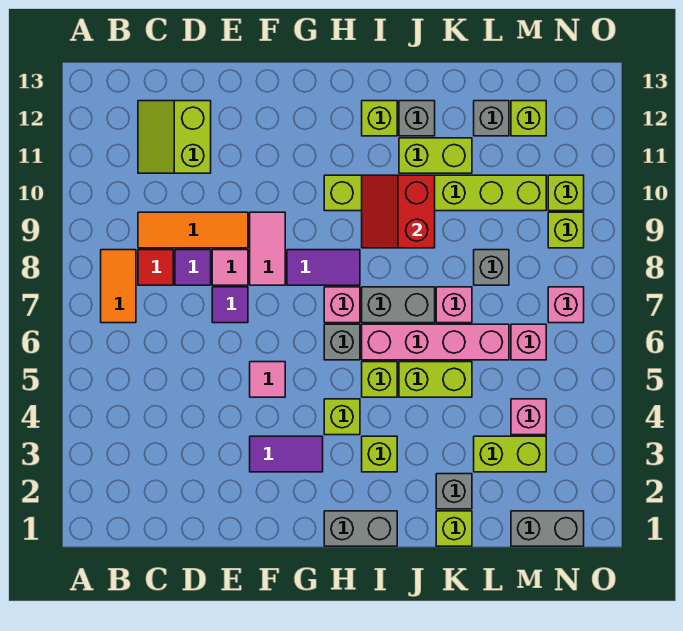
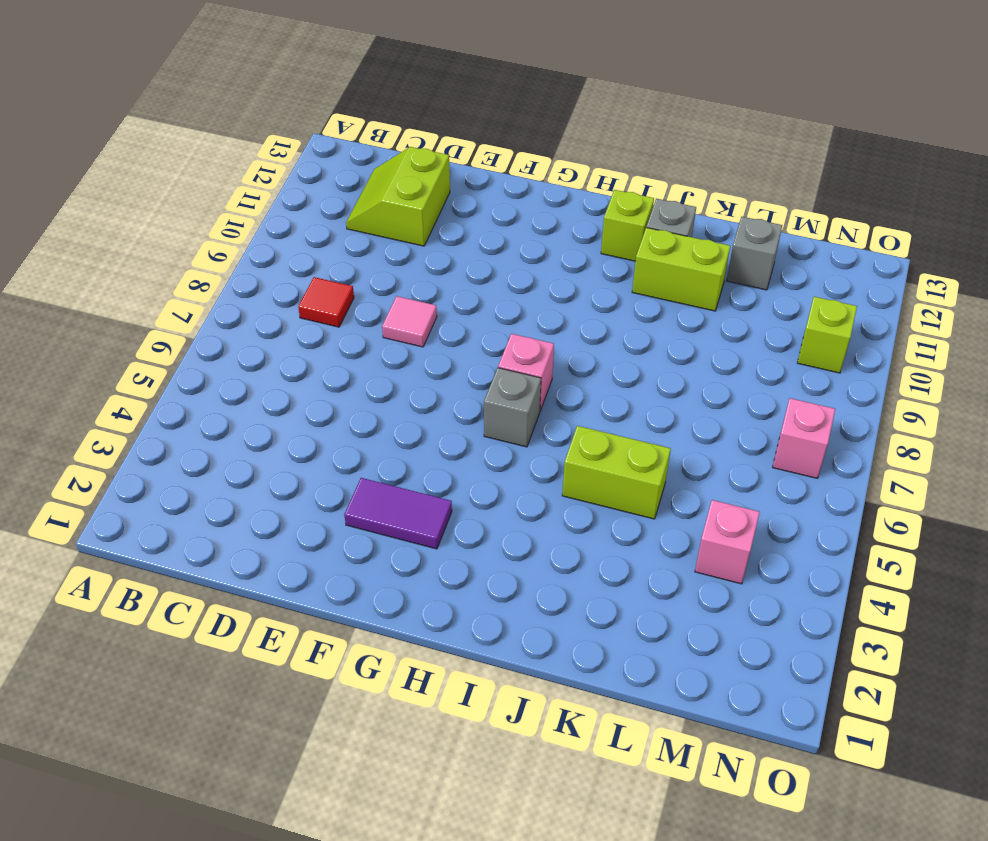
none -> orange 1x2 tile [101,250,136,323]
none -> orange 1x3 tile [138,212,248,248]
none -> purple 1x1 tile [175,250,211,285]
none -> purple 1x1 tile [212,287,248,323]

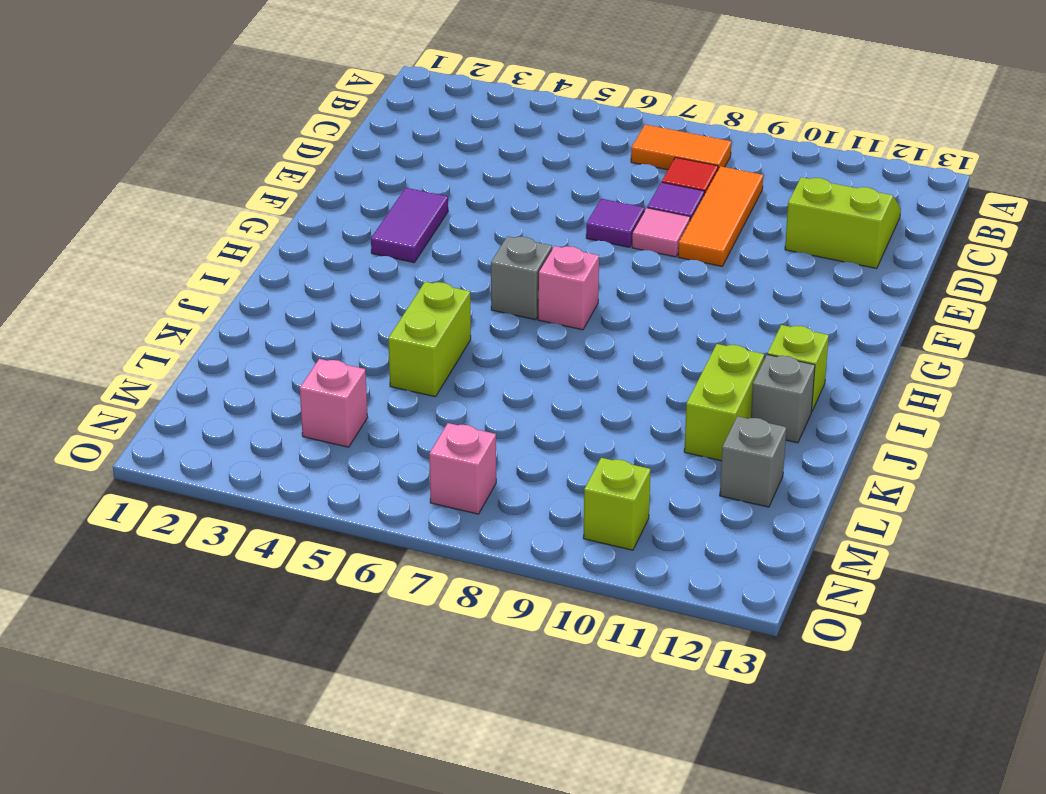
none -> pink 1x1 tile [250,362,285,397]
none -> pink 1x2 tile [250,212,285,285]
none -> purple 1x2 tile [287,250,360,285]
none -> grey 1x2 brick [324,511,397,546]

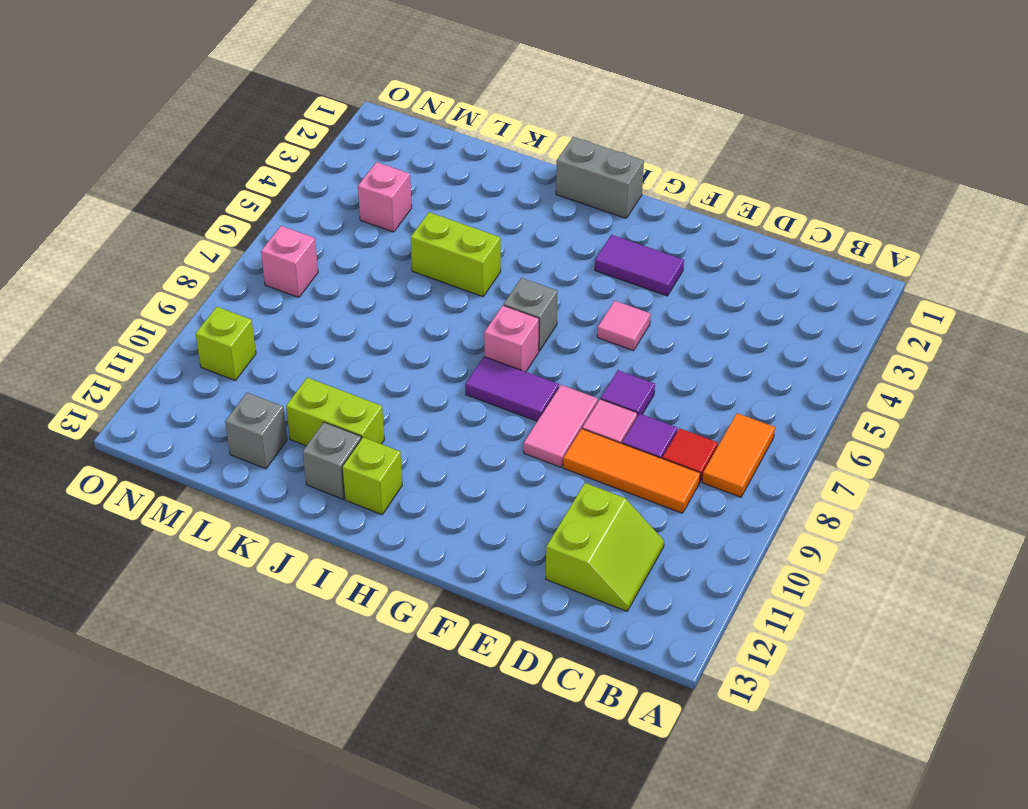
none -> lime 1x1 brick [324,399,360,435]
none -> lime 1x6 brick [324,175,546,211]
none -> lime 1x1 brick [362,436,397,472]
none -> lime 1x1 brick [362,362,397,397]

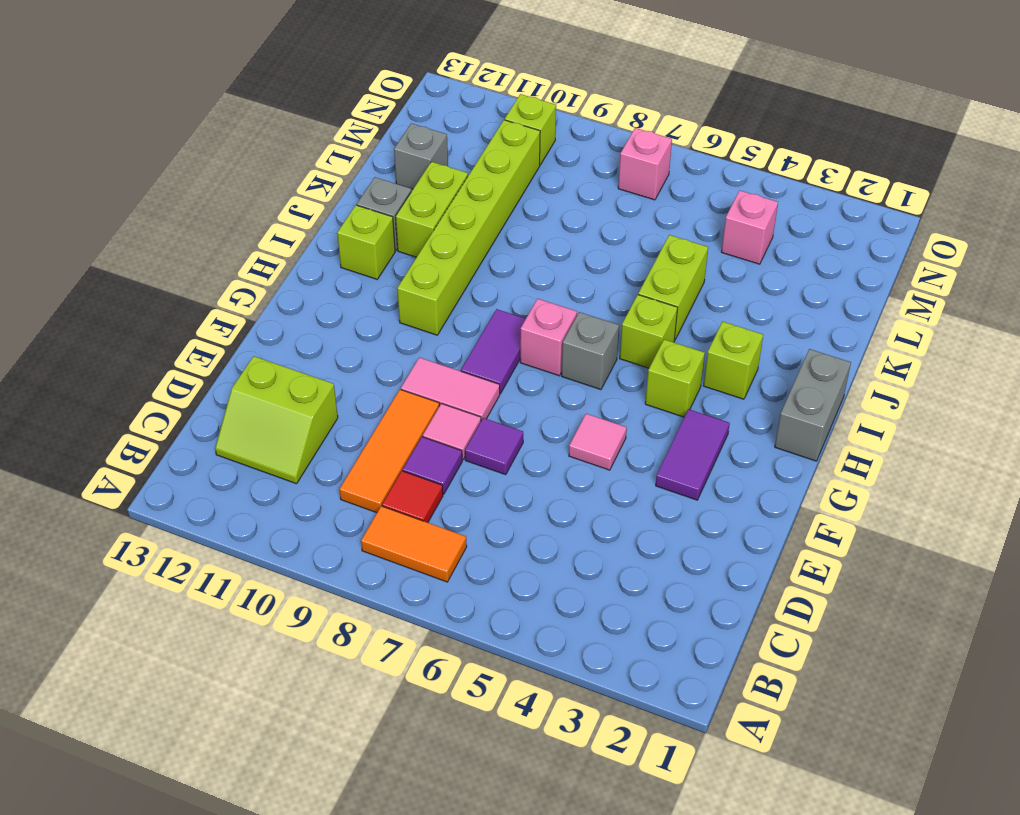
none -> pink 1x4 brick [362,324,509,360]
none -> grey 1x2 brick [362,287,435,323]
none -> lime 1x1 brick [436,511,472,546]
none -> grey 1x1 brick [436,474,472,509]

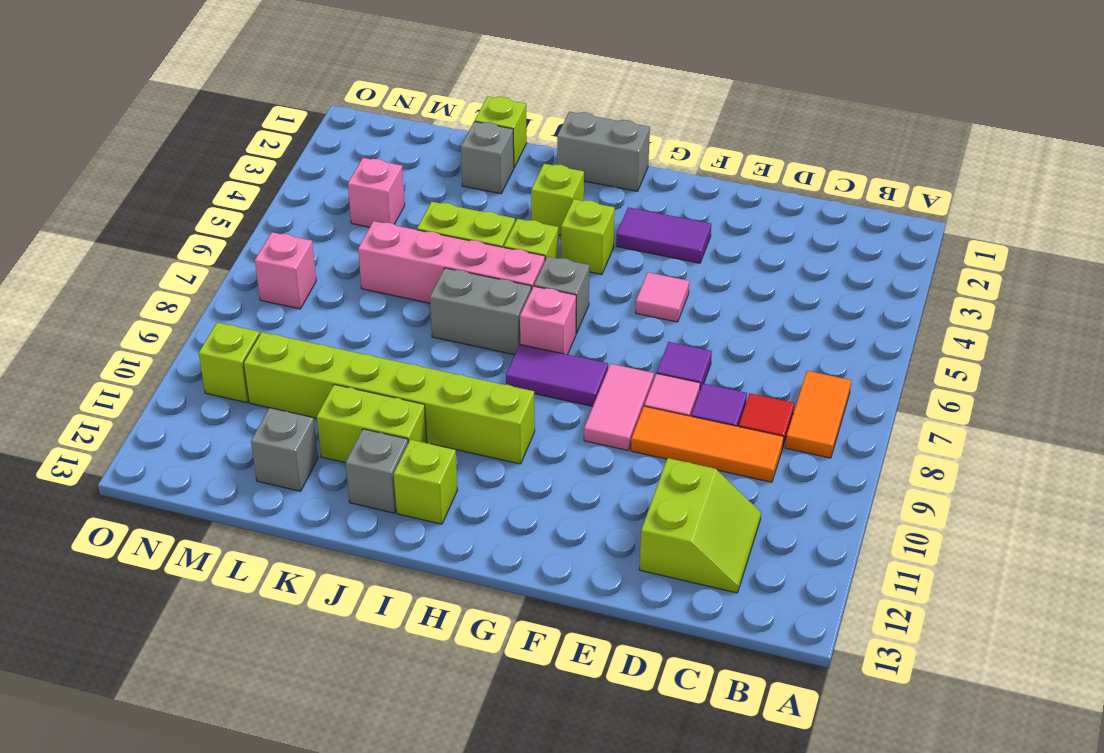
none -> pink 1x1 brick [436,287,472,323]
none -> lime 1x2 brick [474,436,546,472]
none -> grey 1x1 brick [474,250,509,285]
none -> grey 1x2 brick [511,511,584,546]

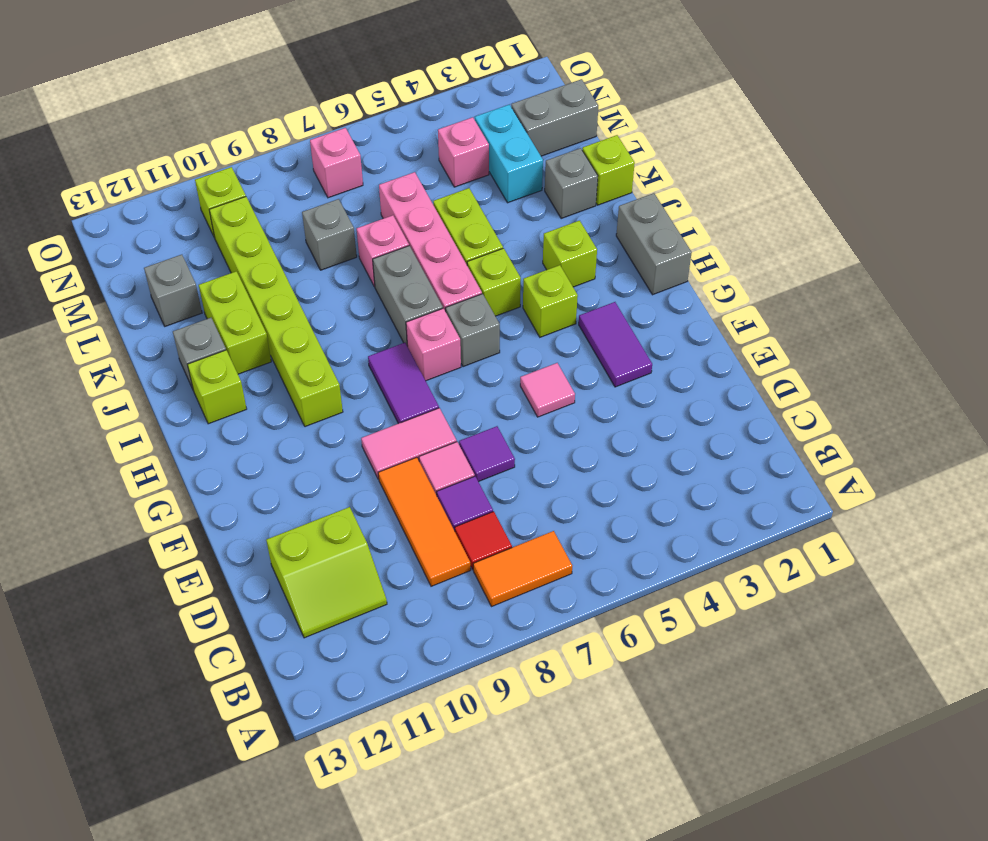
cyan 1x2 brick [475,104,543,203] -> lime 1x2 brick [474,436,546,472]
grey 1x2 brick [511,79,598,156] -> grey 1x2 brick turned to [511,511,584,546]
none -> pink 1x1 brick [511,324,546,360]
none -> lime 1x1 brick [511,101,546,136]
none -> lime 1x1 brick [548,212,584,248]
none -> red 2x2 slope [362,175,435,248]

